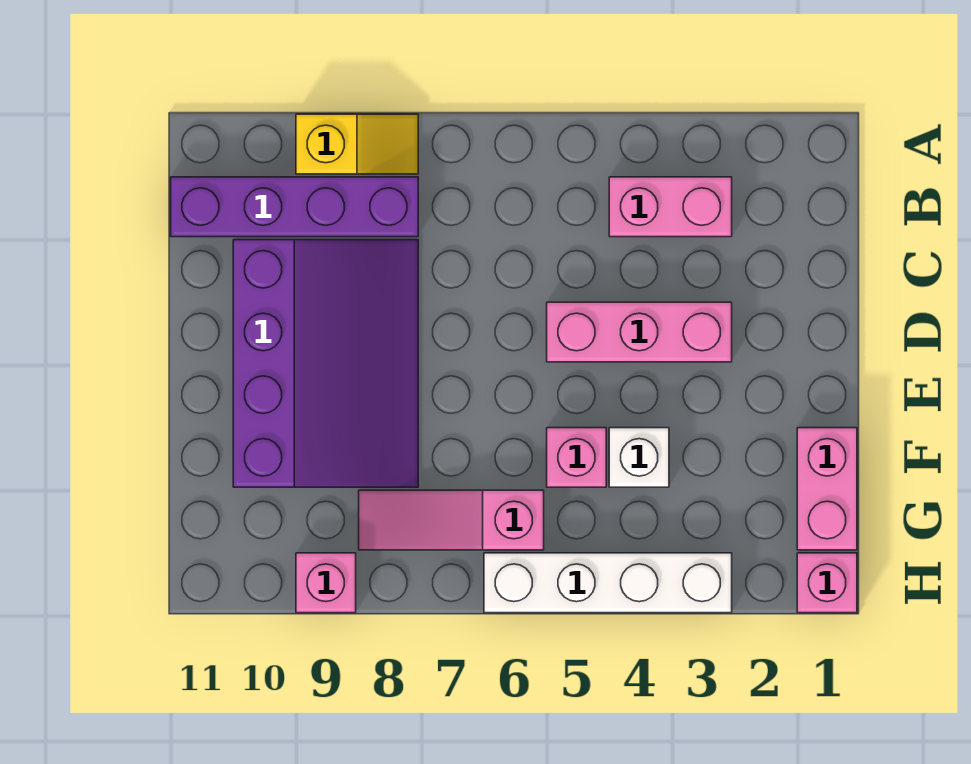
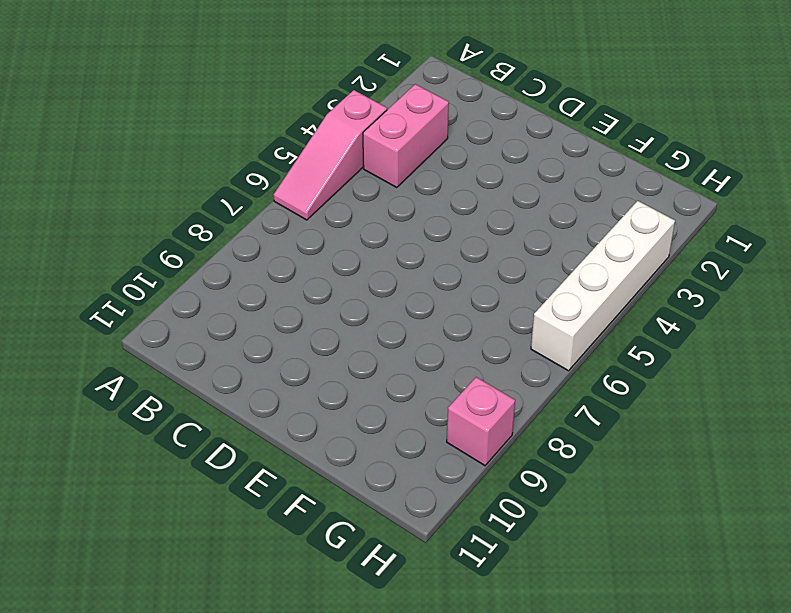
pink 1x3 slope [273,90,387,220] -> pink 1x3 slope moved to [359,490,544,550]
none -> yellow 1x2 slope [296,114,418,174]
none -> purple 1x4 brick [171,177,418,237]
none -> purple 3x4 slope [233,240,418,487]

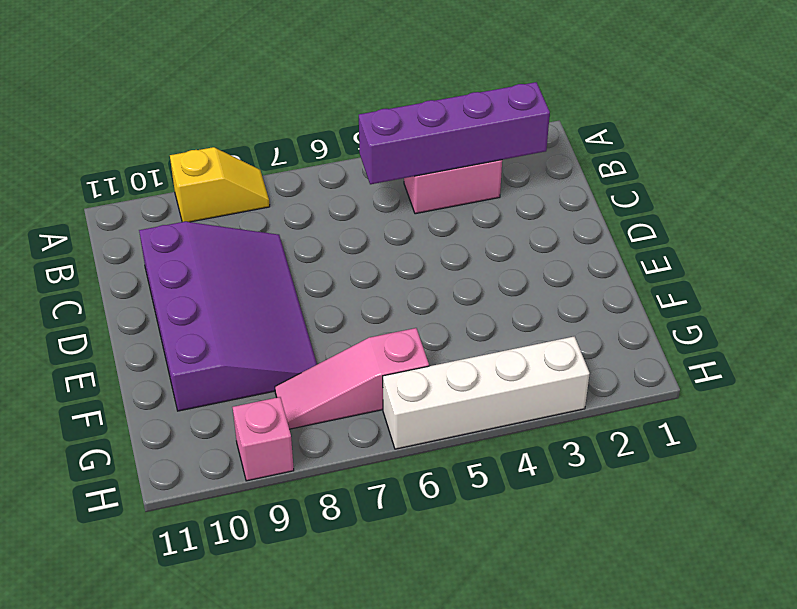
purple 1x4 brick [359,82,550,184] -> purple 1x4 brick moved to [171,177,418,237]
none -> pink 1x3 brick [547,302,732,362]
none -> pink 1x2 brick [797,428,857,550]
none -> white 1x1 brick [609,428,669,487]

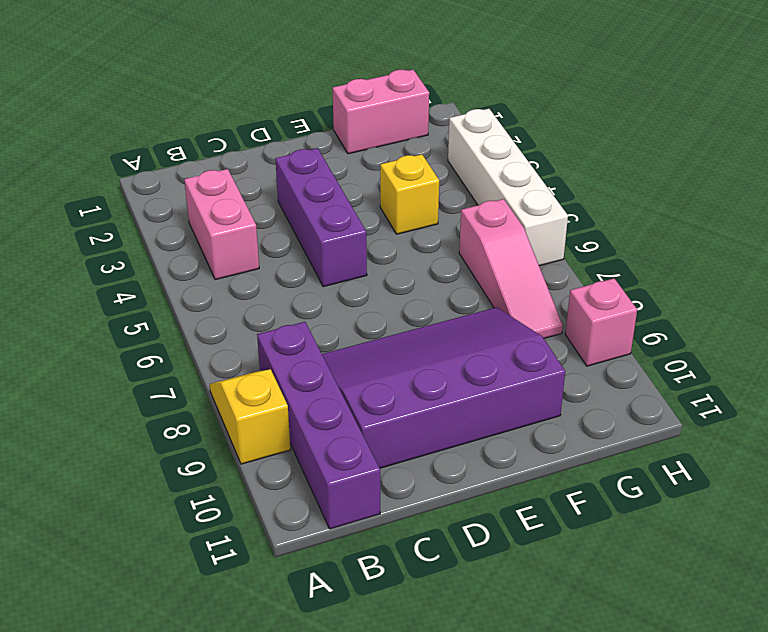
purple 1x3 brick [275,148,367,287] -> pink 1x3 brick [547,302,732,362]
yellow 1x1 brick [380,154,439,234] -> white 1x1 brick [609,428,669,487]
none -> pink 1x1 brick [547,428,606,487]
none -> pink 1x1 brick [797,553,857,613]

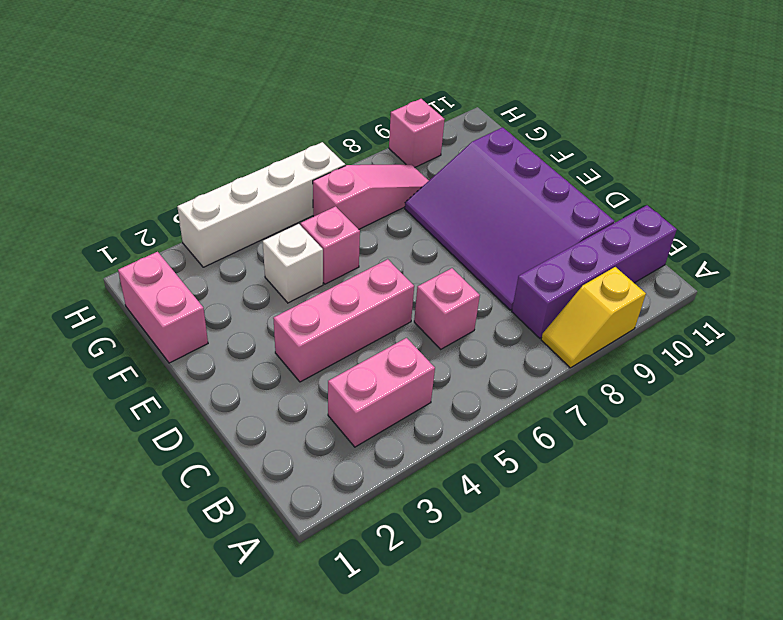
pink 1x1 brick [414,268,480,349] -> pink 1x1 brick moved to [797,553,857,613]

